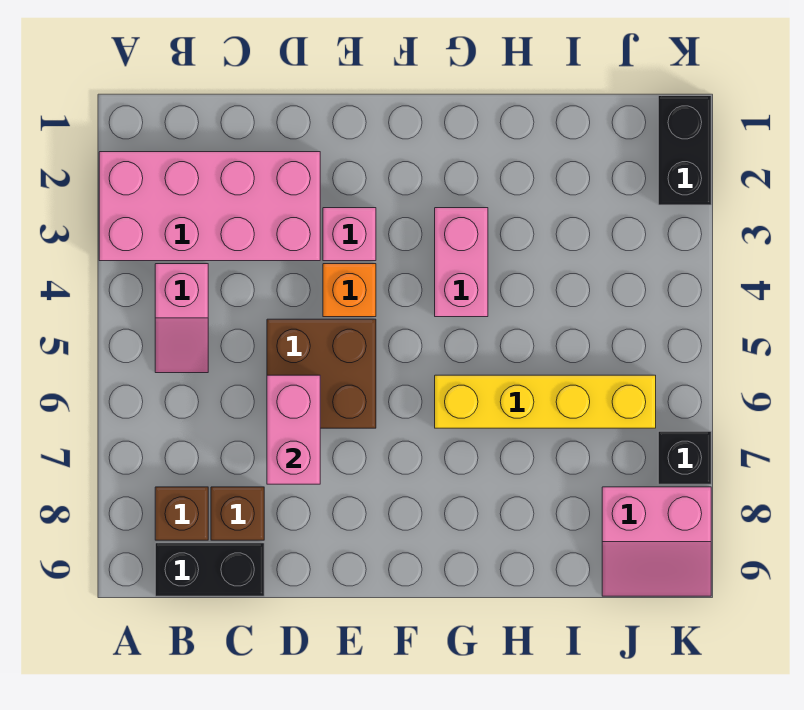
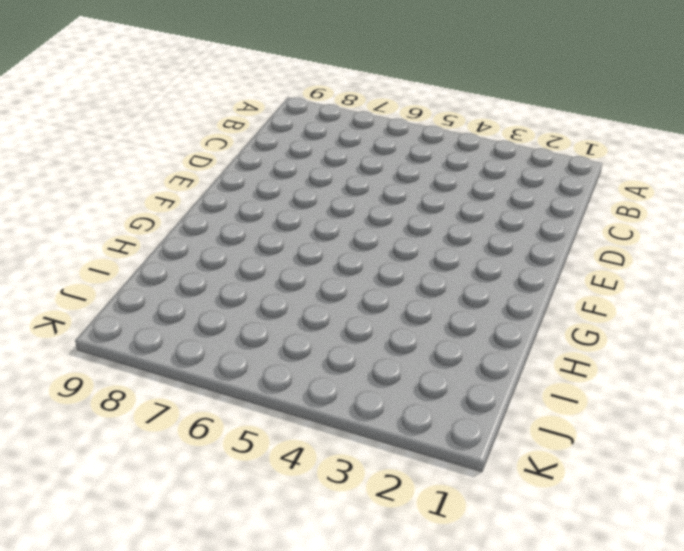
none -> pink 2x4 brick [99,152,320,261]
none -> pink 1x2 slope [155,264,208,373]
none -> brown 1x1 brick [155,487,208,540]

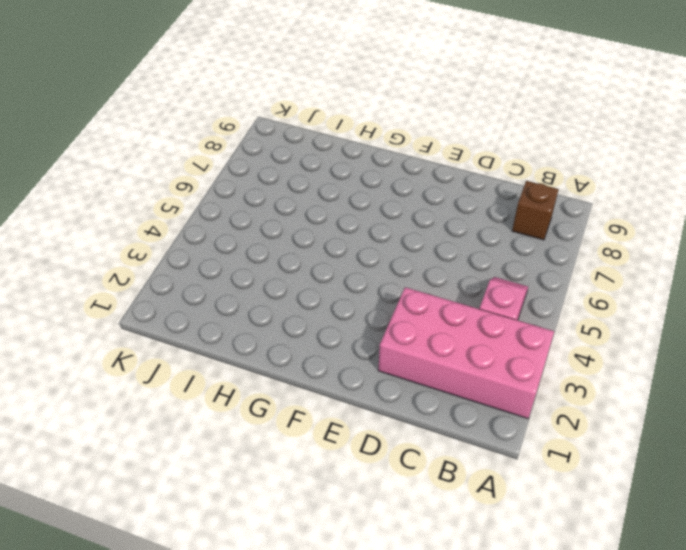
none -> black 1x2 brick [155,543,264,596]
none -> brown 1x1 brick [211,487,264,540]
none -> brown 2x2 brick [267,319,376,428]

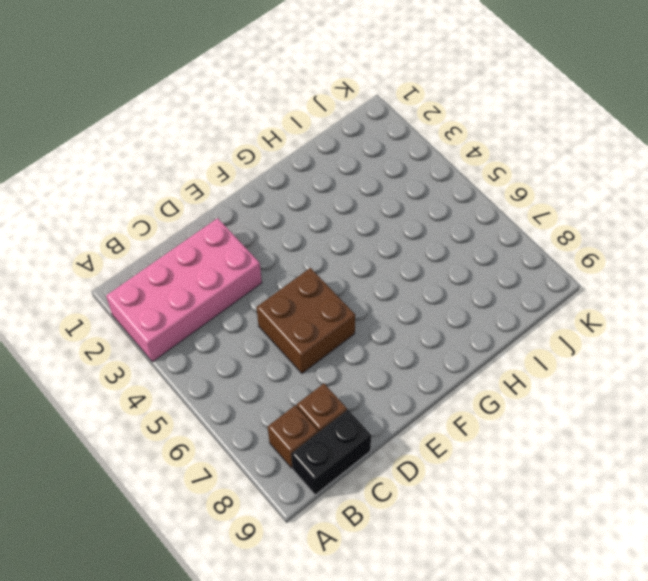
none -> pink 1x2 slope [155,264,208,373]
none -> pink 1x1 brick [323,208,376,261]
none -> orange 1x1 brick [323,264,376,317]

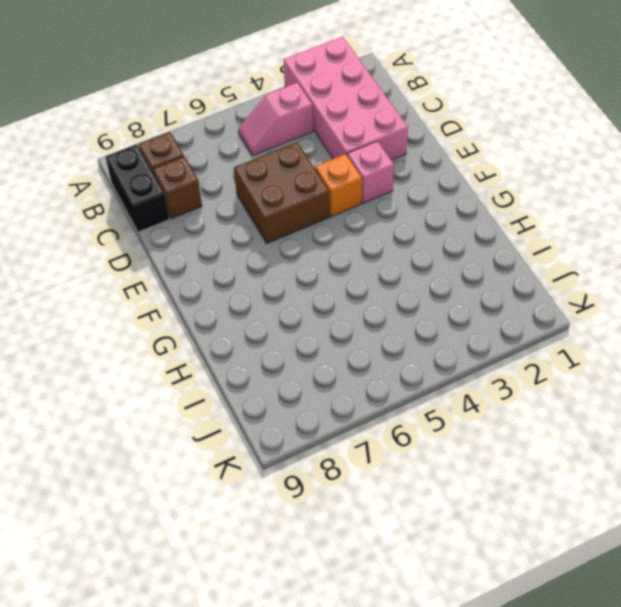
none -> pink 1x2 brick [435,208,488,317]
none -> yellow 1x4 brick [435,375,656,428]
none -> pink 2x2 slope [602,487,711,596]

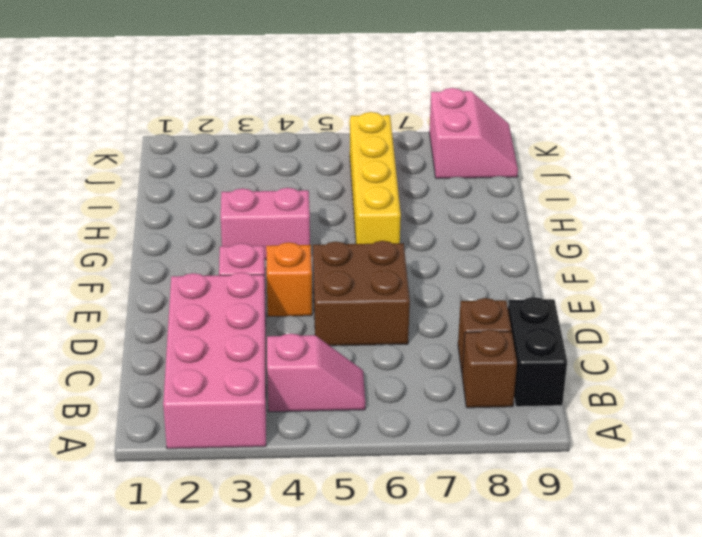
none -> black 1x2 brick [658,96,711,205]
none -> black 1x1 brick [658,431,711,484]
none -> pink 1x2 brick [267,375,320,484]

